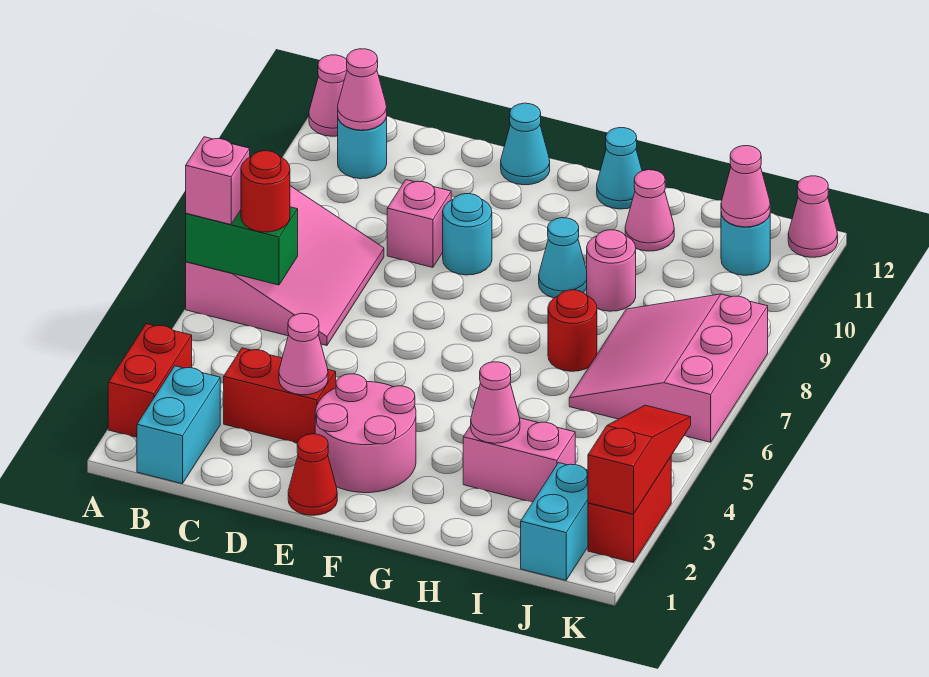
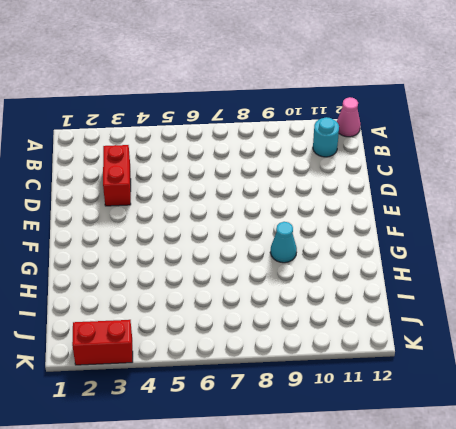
none -> red 1x2 brick [108,324,192,437]
none -> pink 3x3 slope [186,186,384,345]
none -> cyan 1x2 brick [137,366,220,484]
none -> pink 1x1 brick [387,180,451,267]

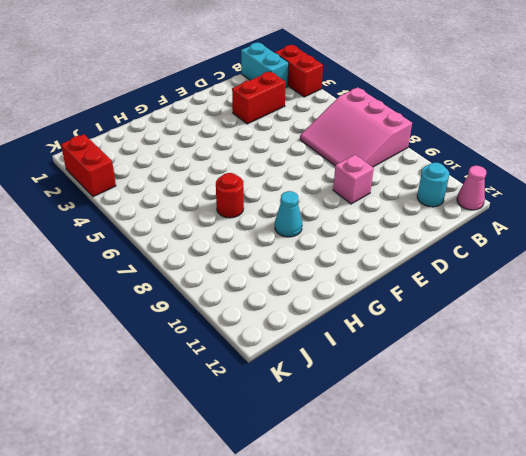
none -> red 1x1 cone [288,434,337,515]
none -> pink 2x2 round brick [315,374,416,493]
none -> cyan 1x1 round brick [443,194,492,275]
none -> cyan 1x1 cone [501,103,550,185]

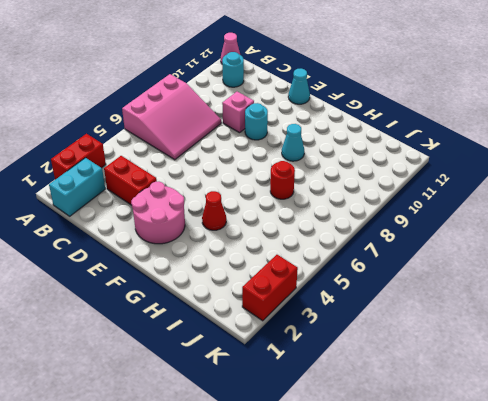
red 1x1 cone [202,191,226,230] -> red 1x1 cone moved to [288,434,337,515]
none -> cyan 1x1 cone [597,128,642,209]
none -> pink 1x2 brick [463,418,575,502]
none -> pink 1x1 round brick [587,230,636,311]
none -> pink 1x1 cone [625,170,674,251]

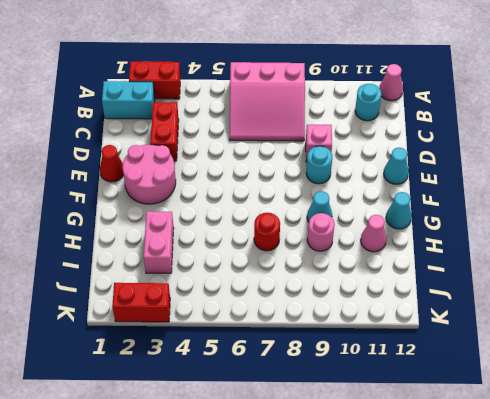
none -> pink 3x3 slope [569,294,768,442]
none -> cyan 1x2 brick [521,463,588,580]
none -> cyan 1x1 round brick [721,213,770,275]
none -> pink 1x1 cone [788,176,838,257]

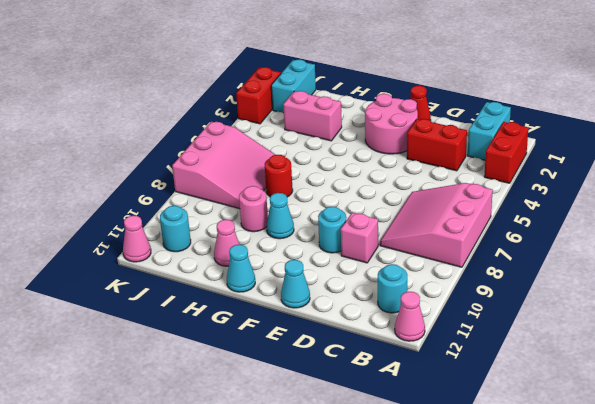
none -> green 1x2 brick [186,207,298,285]
none -> pink 1x1 cone [338,49,387,130]
none -> pink 1x1 cone [279,313,328,395]
none -> pink 1x1 cone [471,362,520,443]

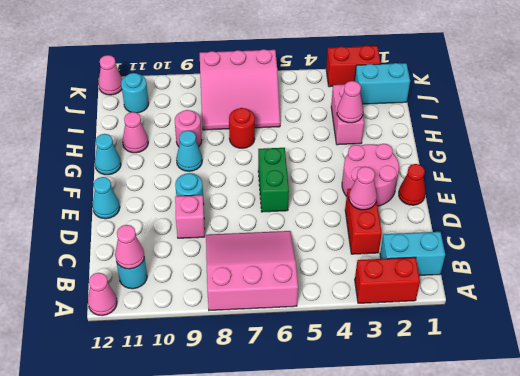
green 1x2 brick [258,148,289,212] -> green 1x2 brick moved to [186,207,298,285]
none -> pink 1x1 cone [721,146,770,227]
none -> red 1x3 slope [588,405,691,514]
none -> pink 1x1 brick [186,137,250,225]
none -> red 1x1 round brick [241,151,290,232]

